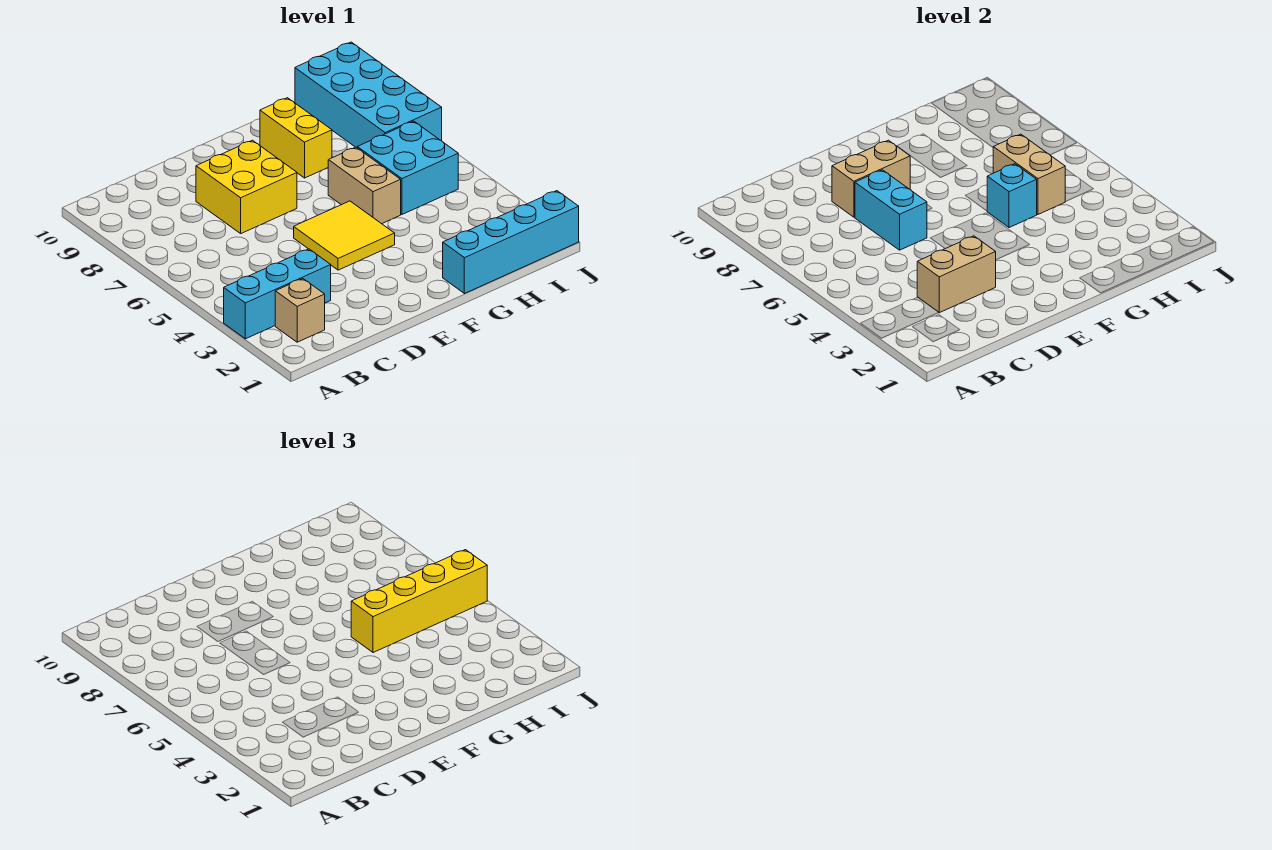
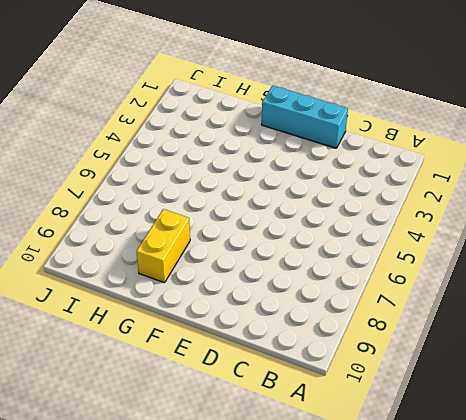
cyan 1x3 brick [262,85,348,148] -> cyan 1x3 brick moved to [224,249,331,339]
none -> tan 1x1 brick [275,279,325,342]
none -> yellow 2x2 brick [196,140,297,233]
none -> yellow 2x2 tile [294,201,395,270]

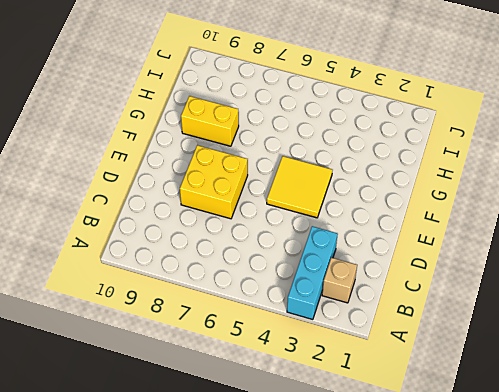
none -> cyan 1x4 brick [443,191,579,294]
none -> tan 1x2 brick [328,147,401,224]
none -> cyan 2x2 brick [357,121,458,214]

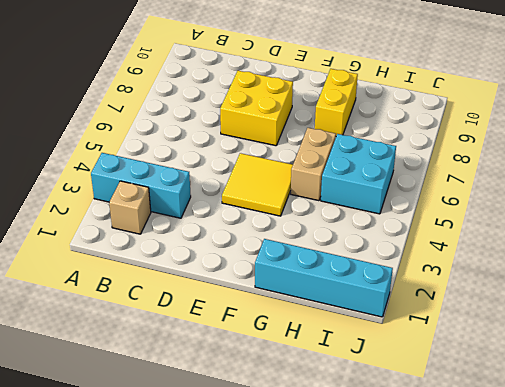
none -> cyan 2x4 brick [295,42,442,148]
none -> tan 1x2 brick [917,236,996,313]
none -> cyan 1x2 brick [855,170,927,250]

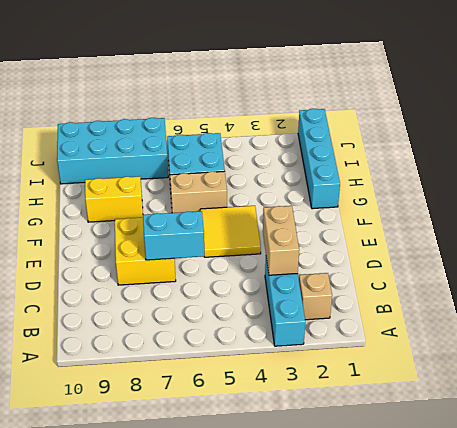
none -> tan 1x2 brick [832,140,910,217]
none -> cyan 1x1 brick [987,164,1037,228]
none -> tan 1x2 brick [993,134,1066,214]

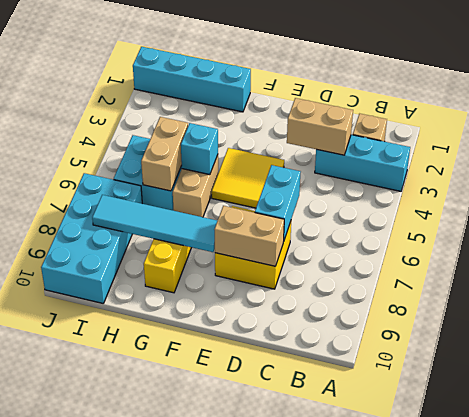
cyan 1x4 tile [92,195,217,252] -> none
none -> yellow 1x4 brick [351,550,487,653]

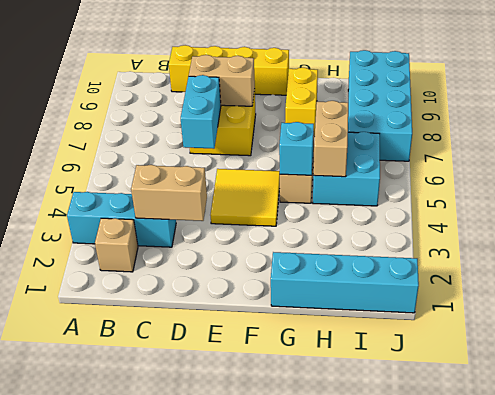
yellow 1x4 brick [169,45,289,95] -> yellow 1x4 brick moved to [351,550,487,653]

